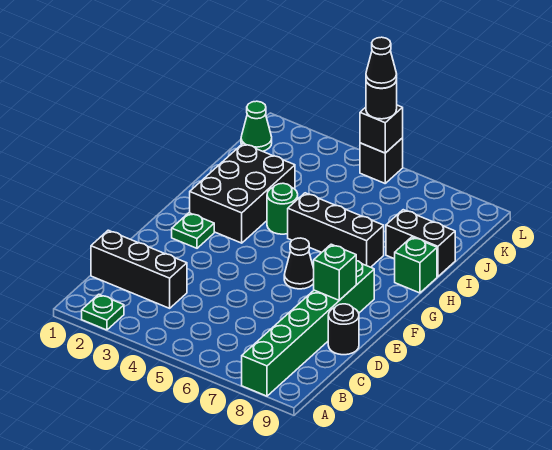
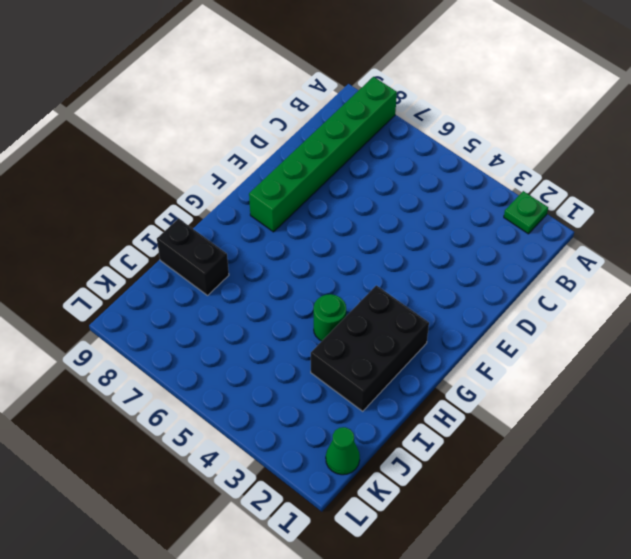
none -> black 1x3 brick [91,230,187,308]
none -> black 1x1 round brick [328,304,359,355]
none -> green 1x1 plate [172,213,214,248]

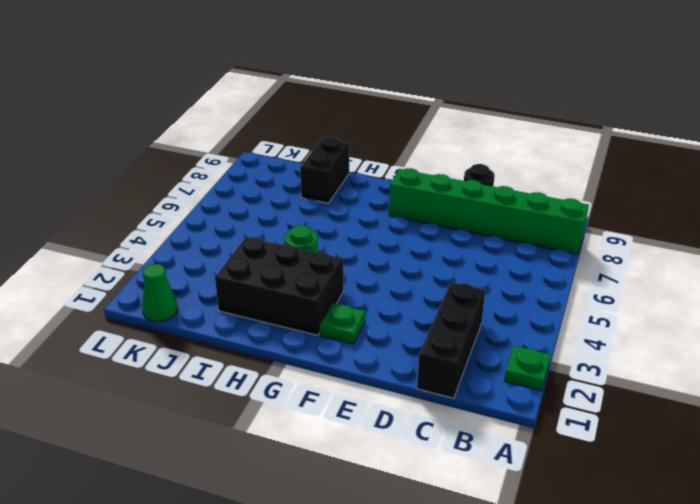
none -> black 1x1 cone [284,238,314,289]
none -> black 1x3 brick [288,193,384,267]
none -> green 1x1 brick [395,237,437,293]

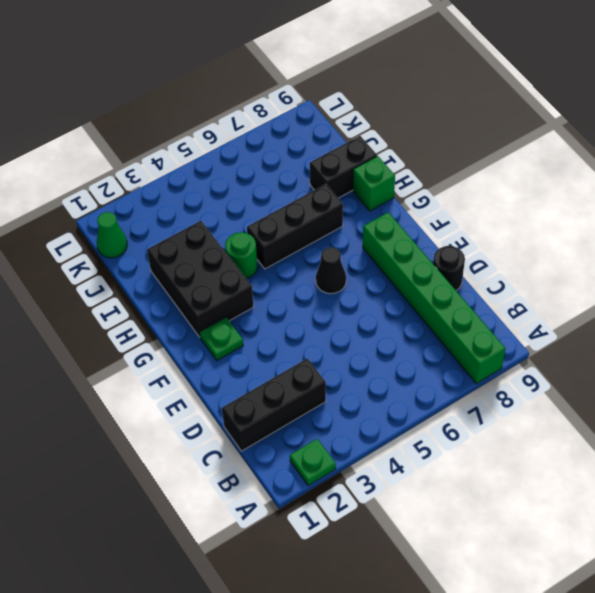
none -> black 1x1 brick [360,138,403,183]
none -> green 1x1 brick [314,244,356,300]
none -> black 1x1 brick [360,105,403,153]

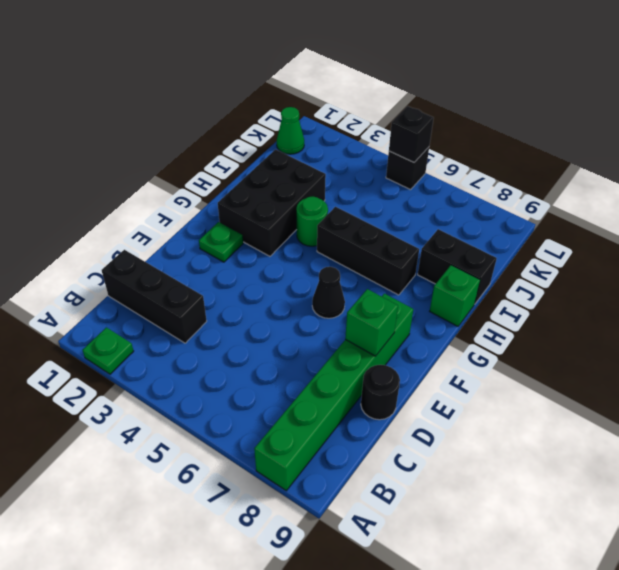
none -> black 1x1 round brick [366,80,397,119]
none -> black 1x1 cone [366,37,397,88]

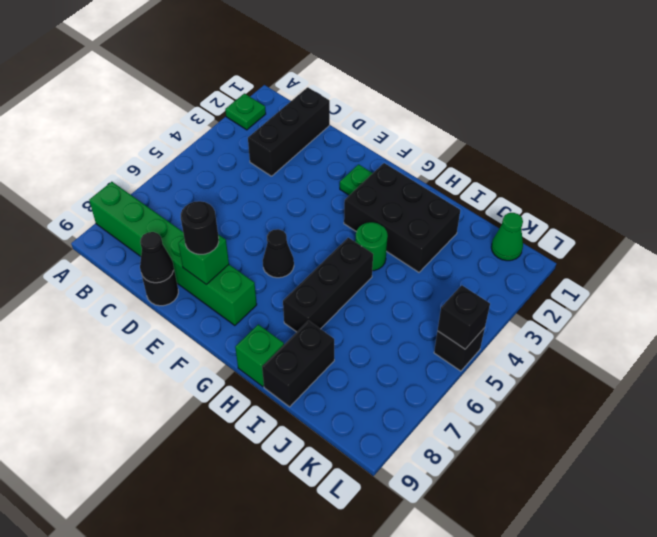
black 1x1 cone [140,232,174,283] -> black 1x1 cone moved to [366,37,397,88]
black 1x1 round brick [181,201,219,254] -> black 1x1 round brick moved to [366,80,397,119]

